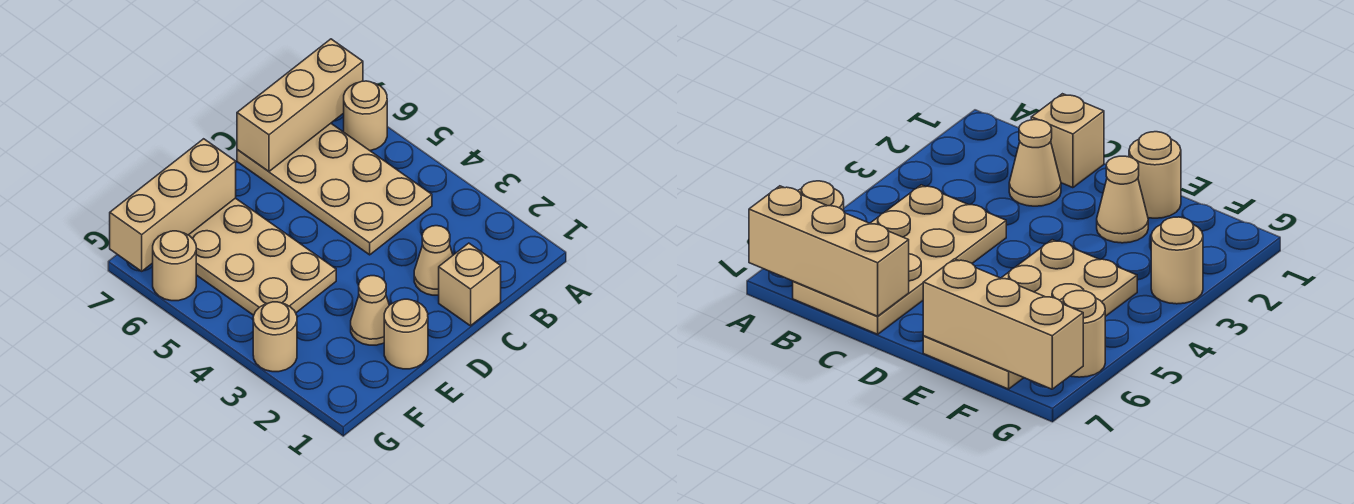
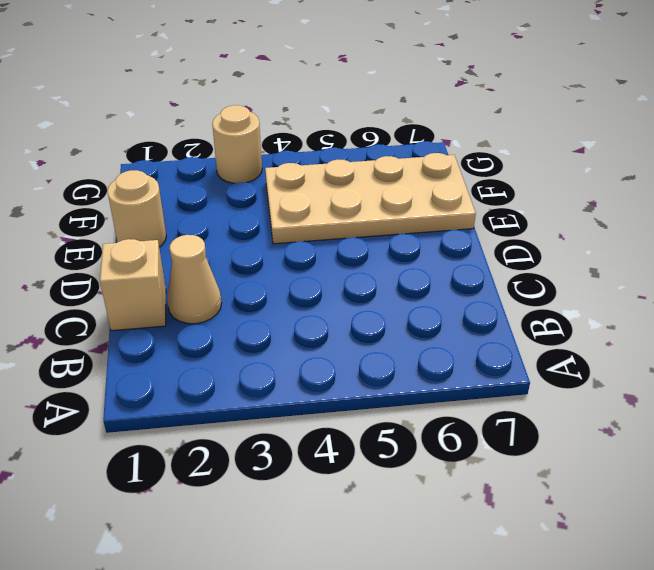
none -> tan 1x1 round brick [344,81,387,151]
none -> tan 2x4 plate [237,124,432,255]

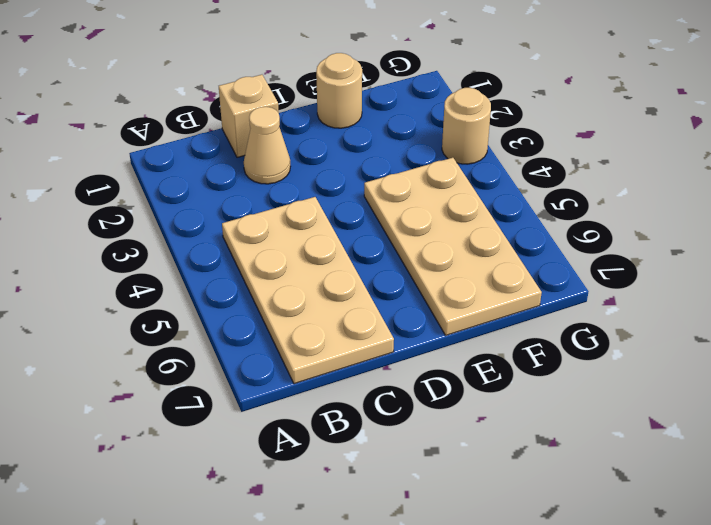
none -> tan 1x1 round brick [344,81,387,151]
none -> tan 1x1 cone [351,276,389,345]

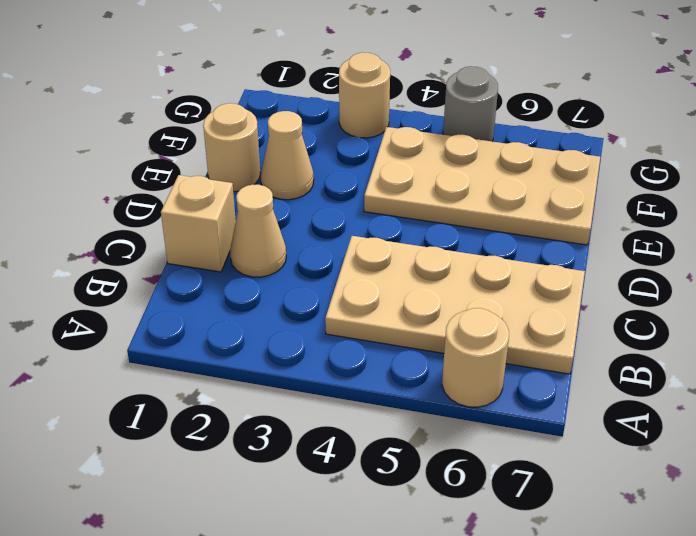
grey 1x1 round brick [443,66,498,141] -> none
none -> tan 1x1 round brick [153,231,196,301]
none -> tan 1x3 brick [237,39,363,171]

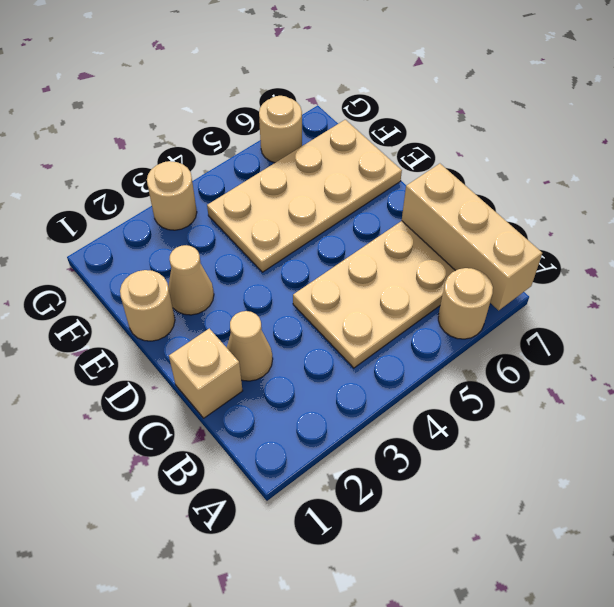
none -> tan 1x3 brick [110,139,236,271]

